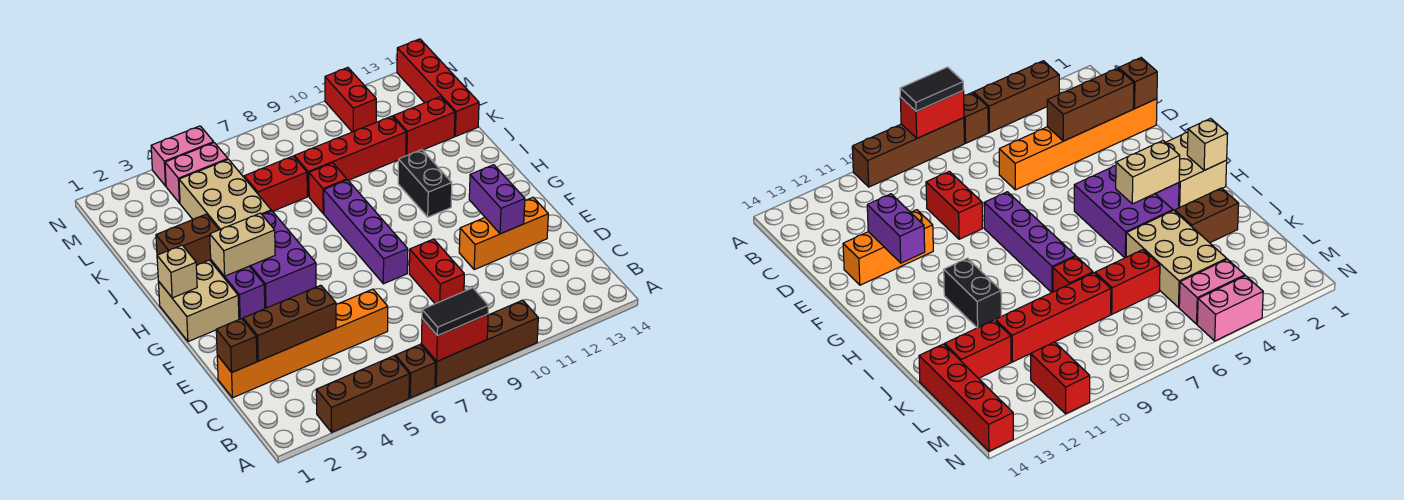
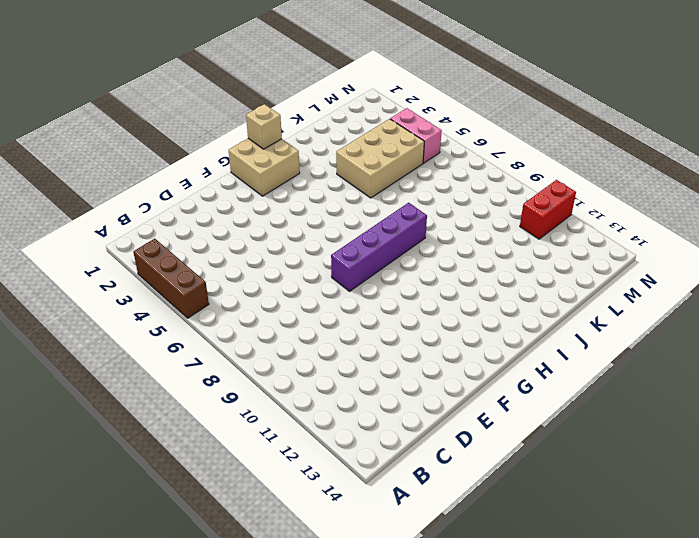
none -> brown 1x1 brick [395,345,436,398]
none -> brown 1x4 brick [421,300,538,387]
none -> orange 1x6 brick [217,289,388,398]

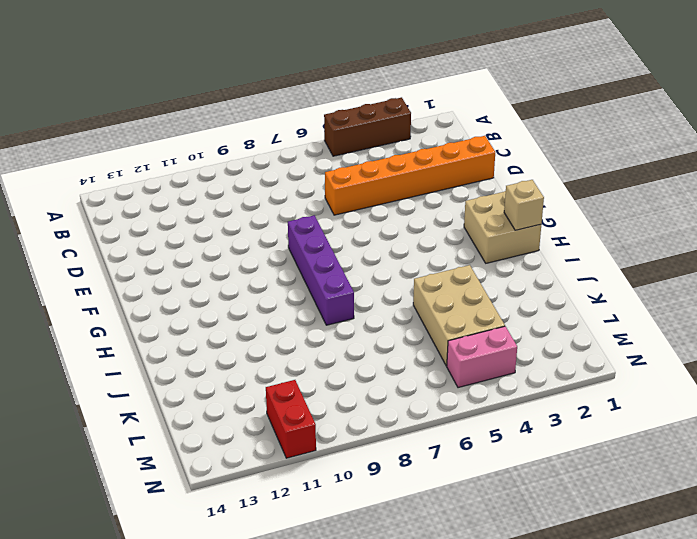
none -> brown 1x1 brick [395,345,436,398]
none -> brown 1x4 brick [421,300,538,387]
none -> red 1x2 brick [409,239,464,304]

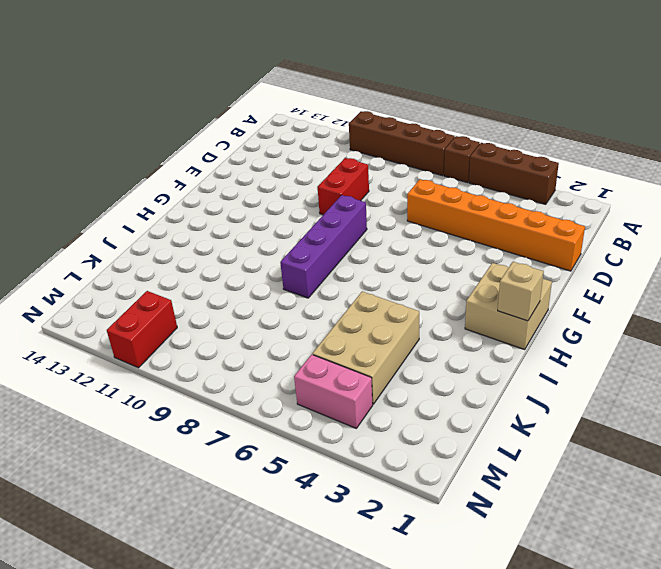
none -> orange 1x3 brick [459,197,548,270]
none -> purple 1x2 brick [211,260,265,319]
none -> purple 2x3 brick [249,211,316,308]

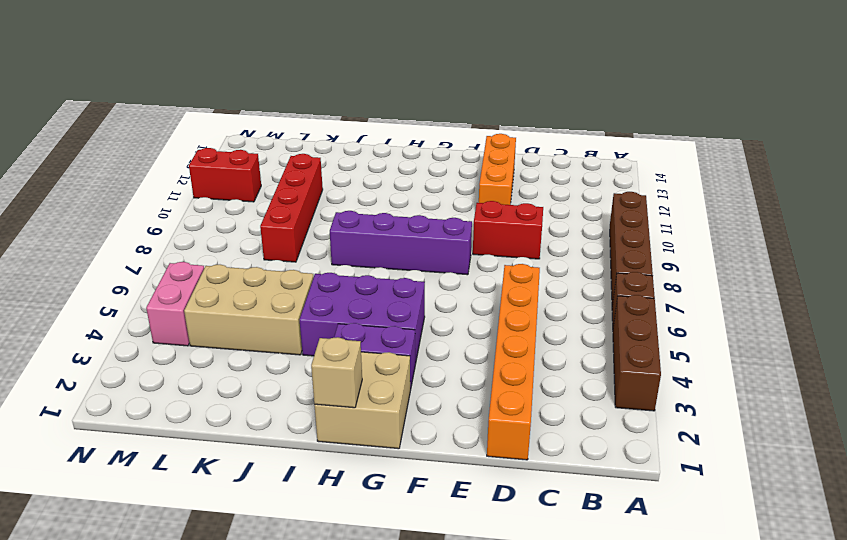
none -> black 1x2 brick [398,150,452,217]
none -> brown 1x2 brick [156,214,219,265]
none -> red 1x1 brick [309,163,347,214]

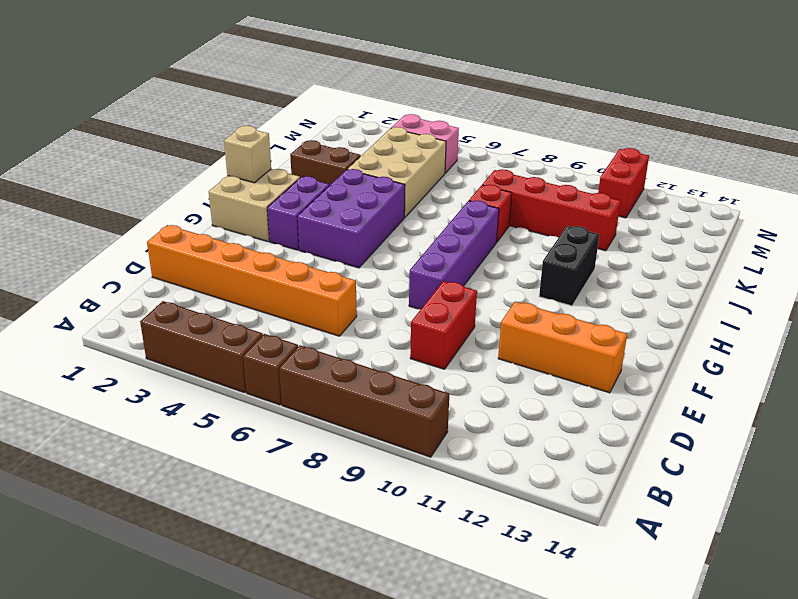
none -> red 1x2 brick [244,156,307,211]
none -> red 1x2 brick [393,97,455,156]
none -> red 1x4 brick [397,39,479,136]

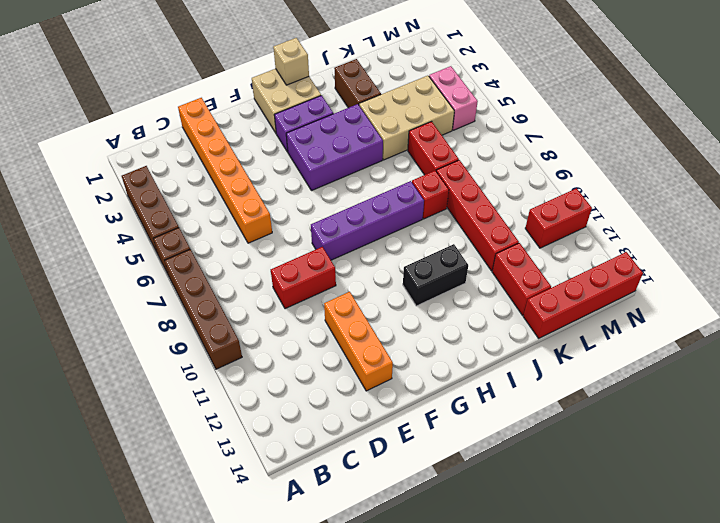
none -> pink 1x2 brick [151,126,214,186]
none -> red 1x2 brick [421,314,488,361]
none -> brown 1x1 brick [216,319,257,372]

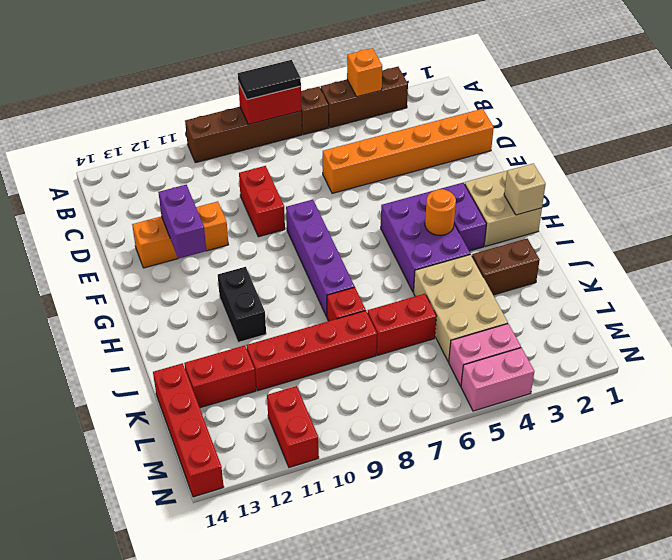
orange 1x1 brick [347,48,382,97] -> none
orange 1x1 round brick [425,189,456,236] -> tan 1x2 brick [210,213,275,276]
none -> brown 1x1 brick [216,319,257,372]
none -> brown 1x3 brick [243,285,336,361]

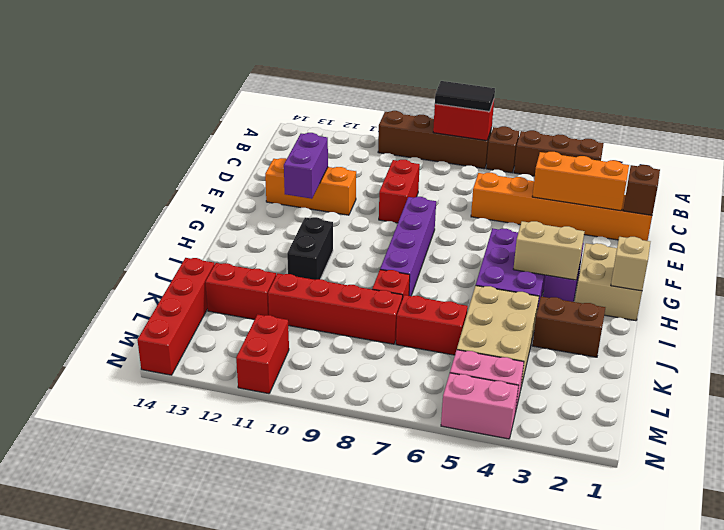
orange 1x3 brick [532,152,629,211] -> brown 1x3 brick [243,285,336,361]

